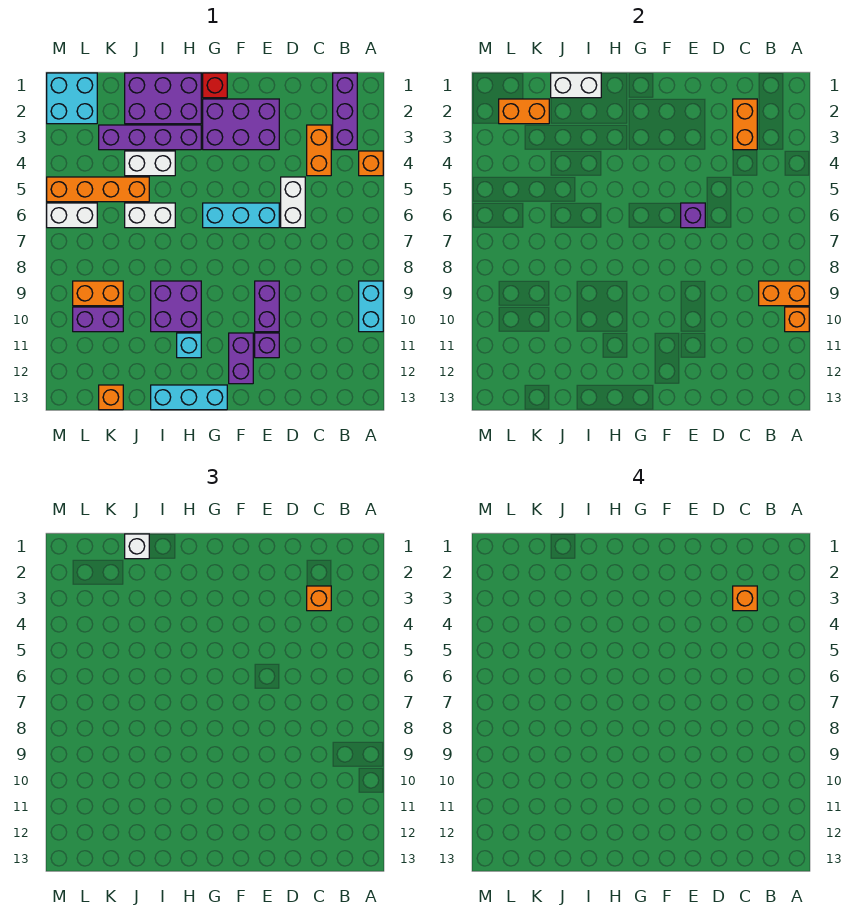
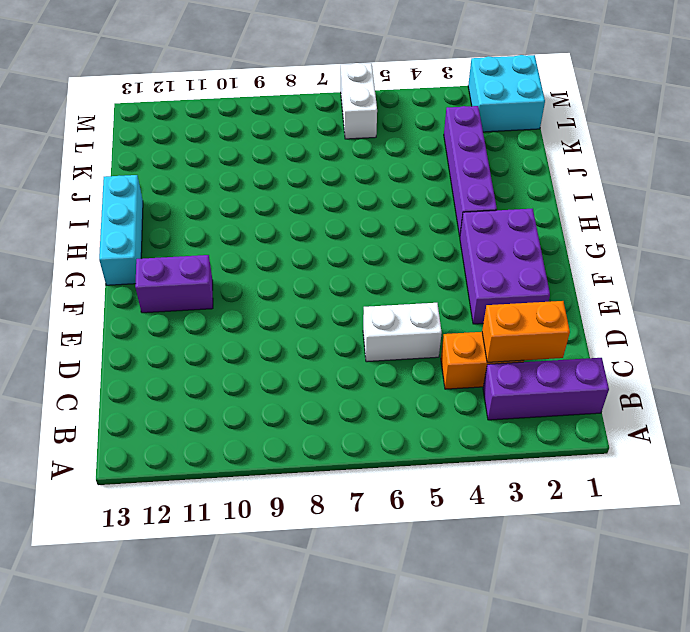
none -> orange 1x1 brick [359,151,383,176]
none -> cyan 1x2 brick [359,281,383,332]
none -> cyan 1x3 brick [203,203,279,228]
none -> purple 1x2 brick [255,281,279,332]

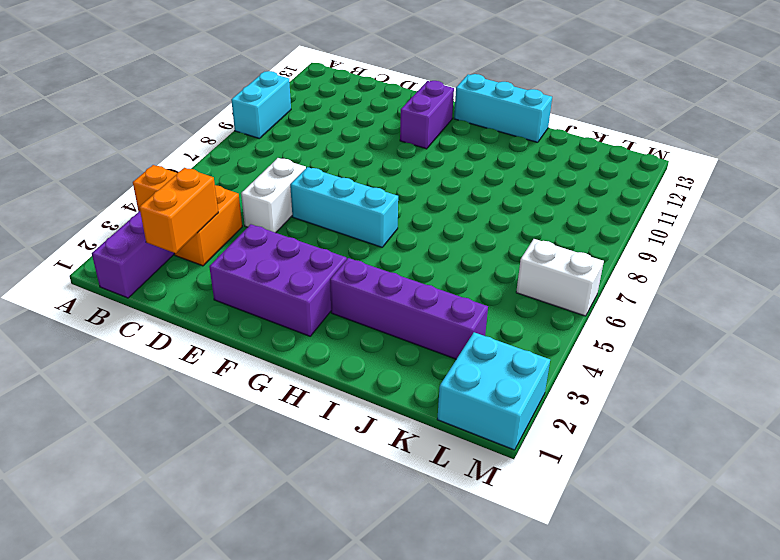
none -> purple 1x2 brick [255,281,279,332]
none -> purple 1x1 brick [255,333,279,358]
none -> red 1x1 brick [203,73,227,98]
none -> purple 2x3 brick [125,73,201,124]

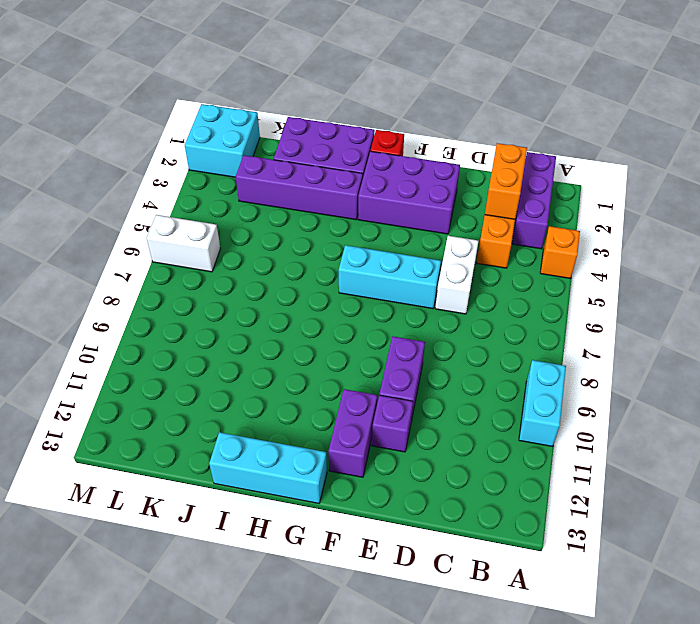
none -> purple 2x2 brick [151,281,201,332]
none -> cyan 1x1 brick [177,333,201,358]
none -> white 1x2 brick [125,151,175,176]
none -> white 1x2 brick [125,203,175,228]

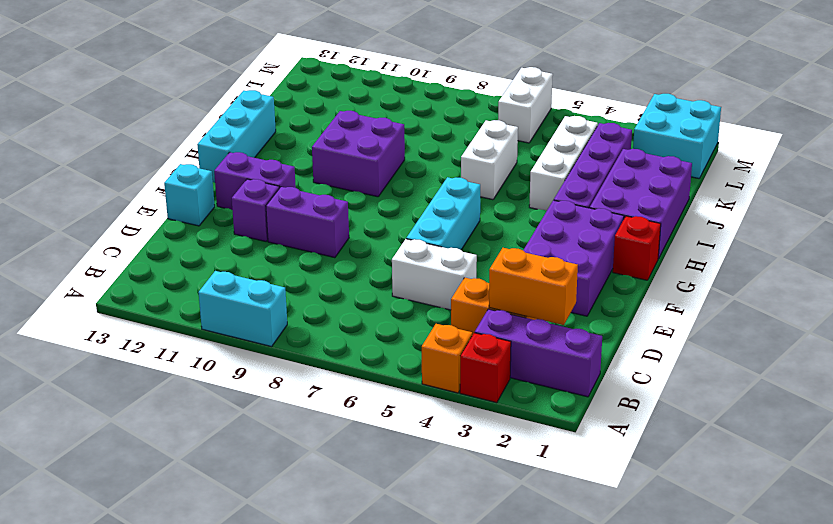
red 1x1 brick [460,333,511,403] -> none
cyan 1x1 brick [164,164,215,226] -> cyan 1x1 brick moved to [177,333,201,358]
white 1x3 brick [529,116,598,211] -> white 1x2 brick [125,151,175,176]
none -> orange 1x4 brick [47,177,149,202]
none -> orange 1x2 brick [73,281,123,306]
none -> purple 1x2 brick [73,307,123,332]
none -> orange 1x1 brick [99,385,123,410]

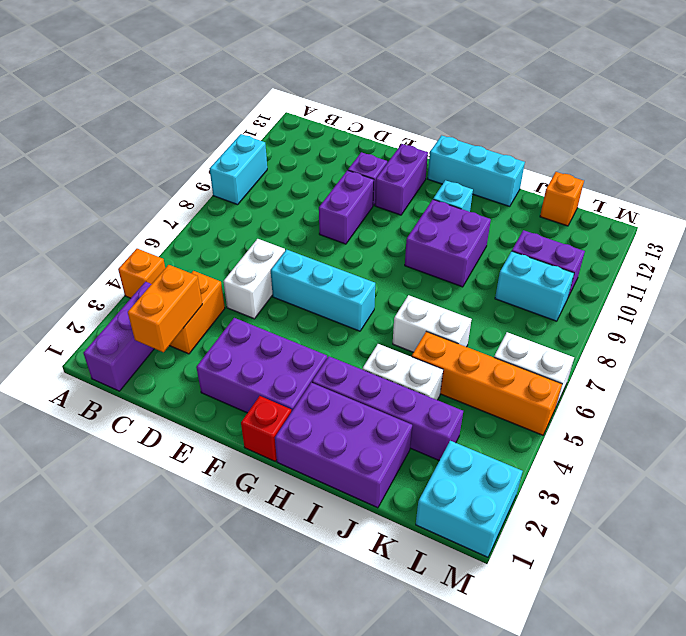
cyan 1x2 brick [495,251,574,321] -> orange 1x2 brick [73,281,123,306]
none -> orange 1x2 brick [759,281,809,306]
none -> orange 1x1 brick [785,307,809,332]
none -> purple 1x1 brick [681,203,705,228]
none -> white 1x2 brick [551,73,601,98]

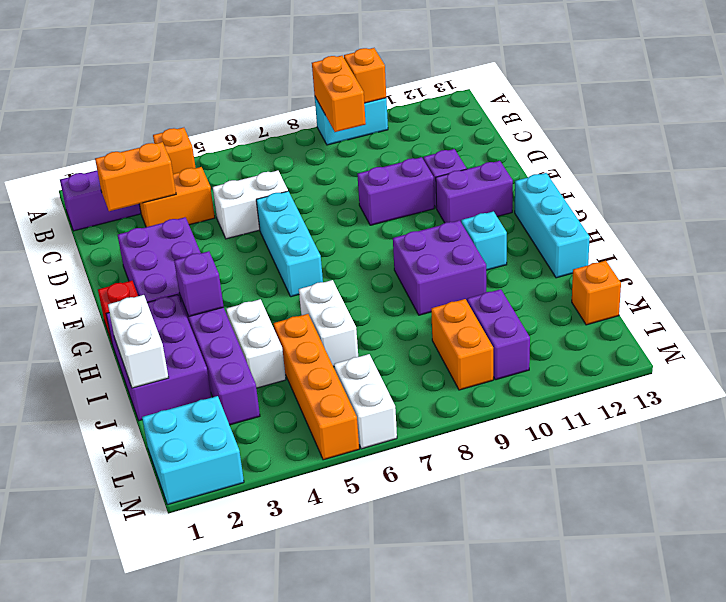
purple 1x1 brick [174,251,224,316] -> purple 1x1 brick moved to [681,203,705,228]
none -> orange 1x2 brick [499,99,549,124]
none -> orange 1x1 brick [307,586,331,611]
none -> white 1x1 brick [125,534,149,559]
none -> orange 1x1 brick [733,586,757,611]

